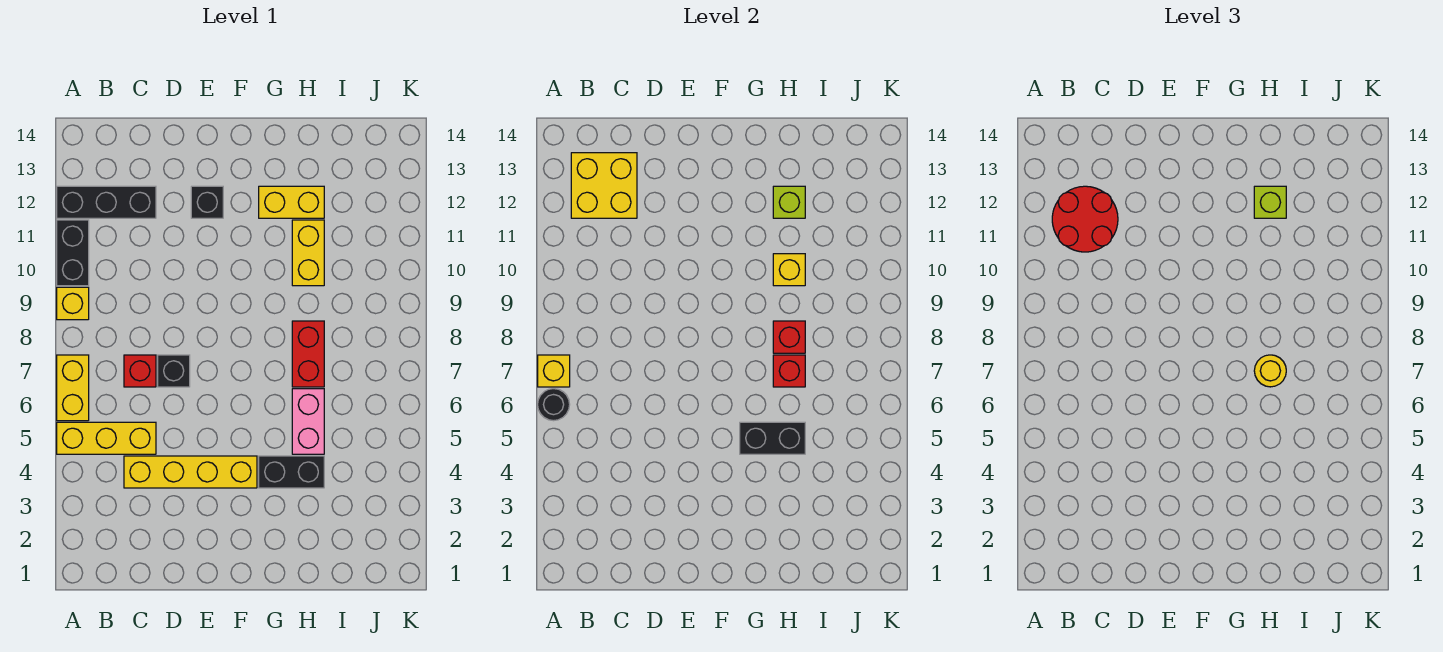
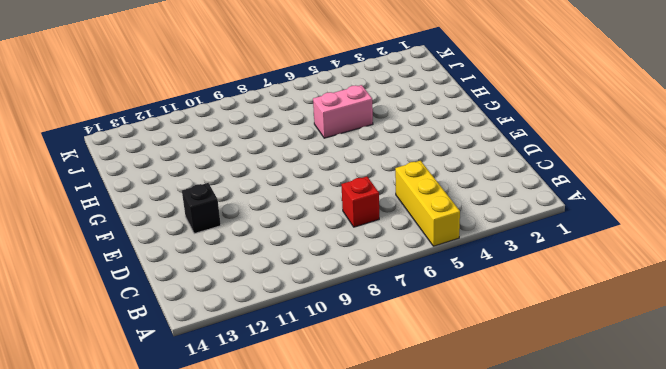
none -> yellow 1x2 brick [57,355,89,421]
none -> yellow 1x1 brick [57,287,89,320]
none -> black 1x2 brick [57,220,89,286]

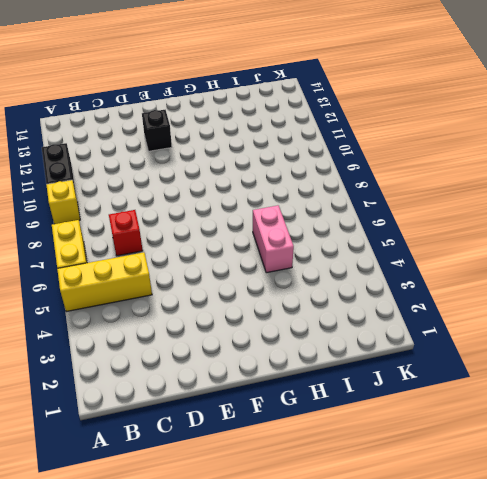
none -> black 1x3 brick [57,186,156,218]
none -> yellow 1x4 brick [124,456,257,488]
none -> black 1x1 brick [158,355,190,387]

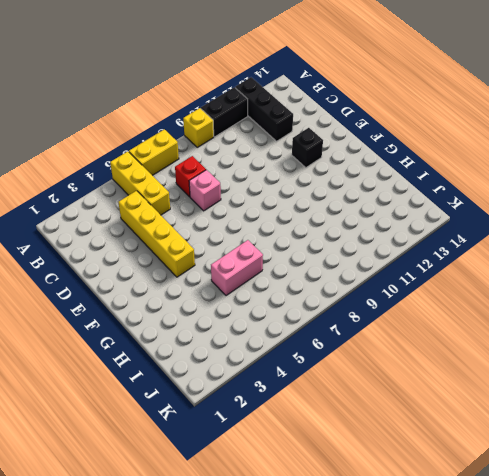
pink 1x1 brick [189,170,221,211] -> black 1x1 brick [158,355,190,387]
none -> black 1x2 brick [259,456,324,488]
none -> yellow 1x2 brick [259,186,324,218]
none -> red 1x2 brick [292,321,324,387]

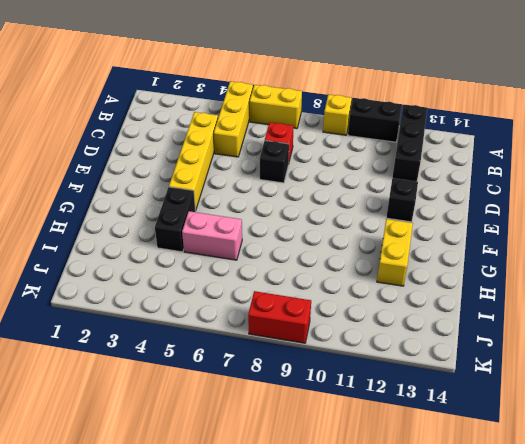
red 1x2 brick [248,291,311,343] -> red 1x2 brick moved to [292,321,324,387]
none -> yellow 1x2 brick [292,220,324,286]
none -> black 1x1 round brick [538,389,570,421]
none -> yellow 1x1 brick [538,355,570,387]

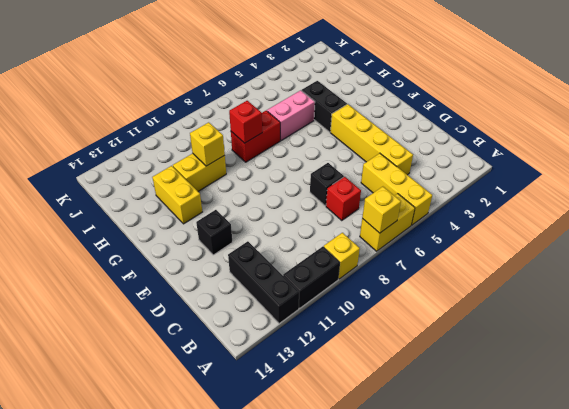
none -> black 1x1 round brick [538,389,570,421]
none -> yellow 2x2 brick [571,153,637,218]
none -> black 1x2 brick [740,422,805,454]

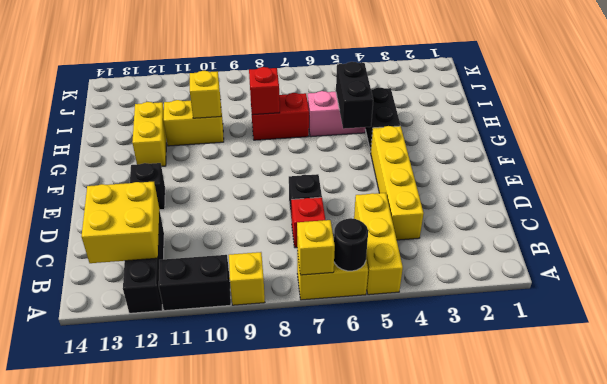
none -> red 1x1 brick [773,355,805,387]
none -> lime 1x1 brick [773,186,805,218]
none -> red 2x2 round brick [1052,186,1118,252]

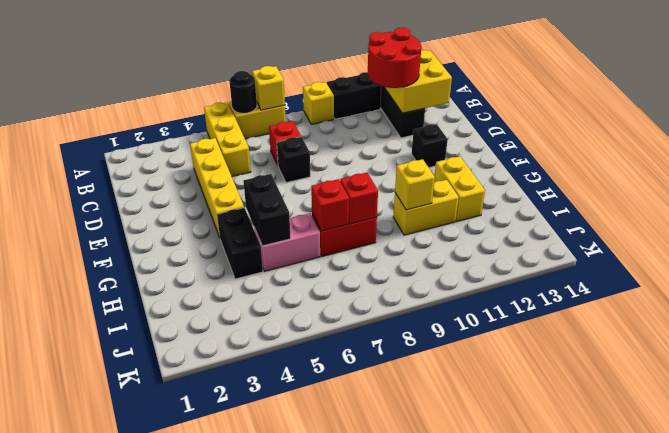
none -> lime 1x1 brick [773,186,805,218]
none -> yellow 1x1 round brick [1254,355,1286,387]
none -> lime 1x1 brick [1254,186,1286,218]

